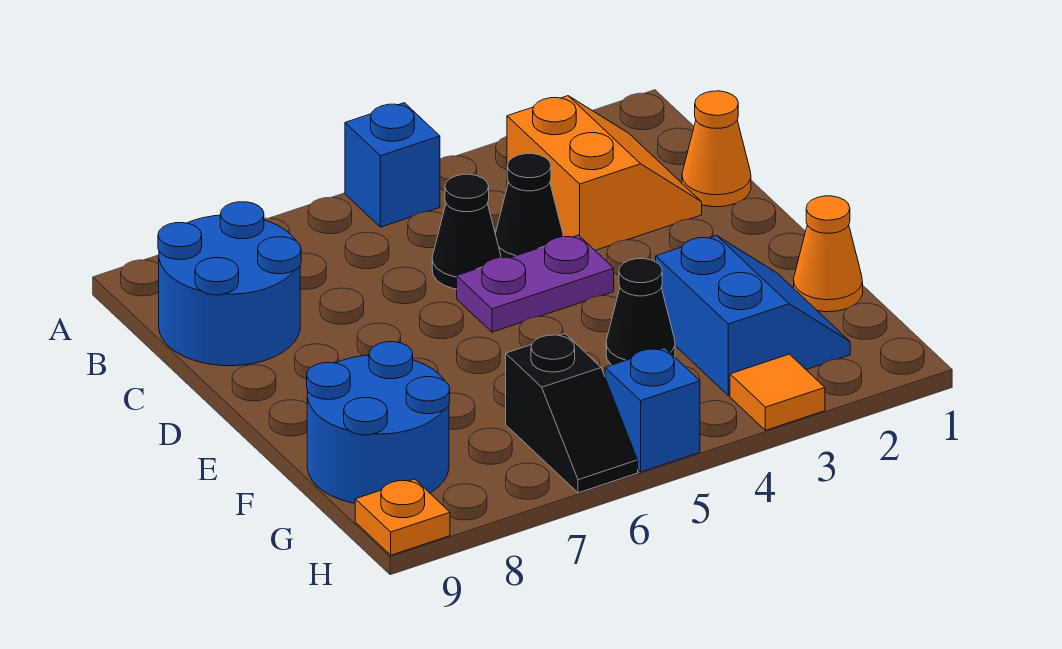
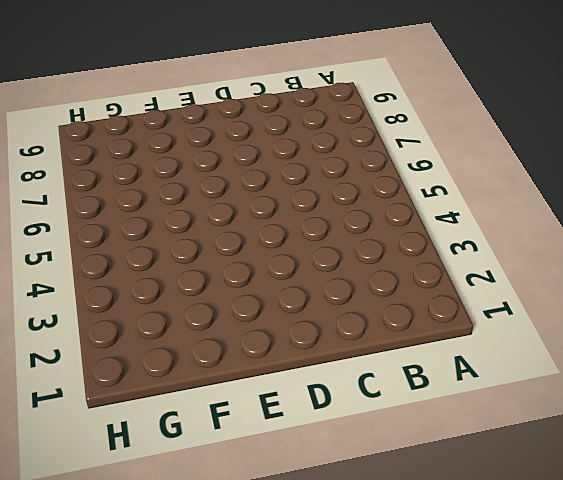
none -> blue 1x1 brick [345,103,440,227]
none -> orange 2x2 slope [507,96,702,250]
none -> blue 2x2 round brick [158,202,301,366]

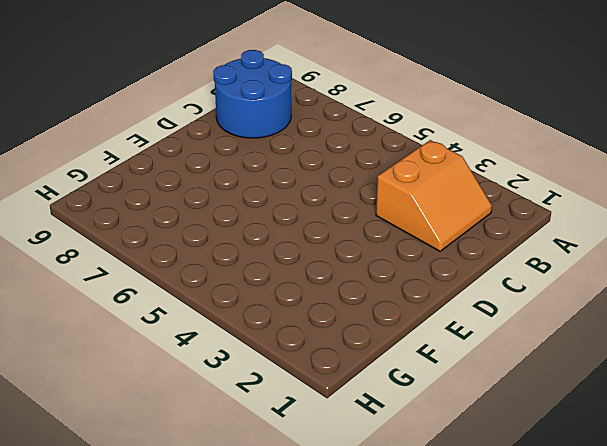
none -> blue 1x1 brick [345,103,440,227]
none -> orange 1x1 cone [682,91,751,207]
none -> black 1x1 cone [495,154,563,258]

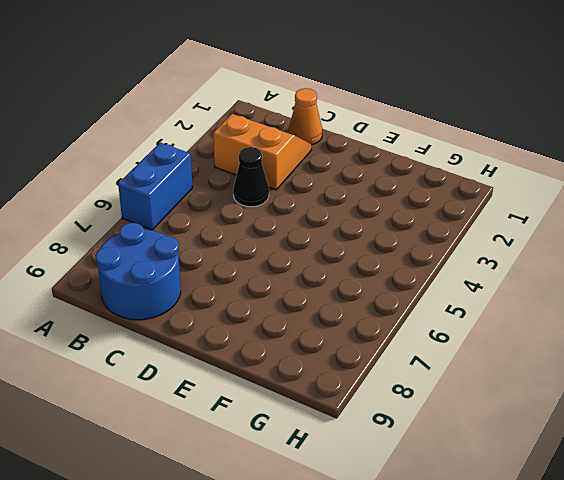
blue 1x2 brick [118,142,193,230] -> blue 1x1 brick [345,103,440,227]
none -> black 1x1 cone [432,174,501,289]
none -> purple 1x2 plate [457,235,614,332]
none -> orange 1x1 cone [794,196,863,312]

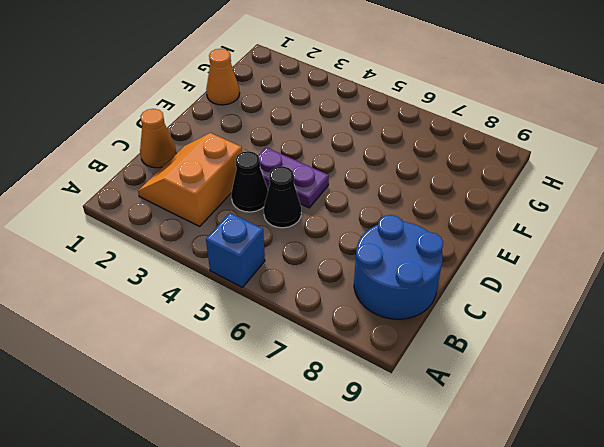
none -> blue 2x2 slope [656,236,850,395]
none -> black 1x1 cone [606,259,675,365]
none -> blue 2x2 round brick [307,342,450,503]

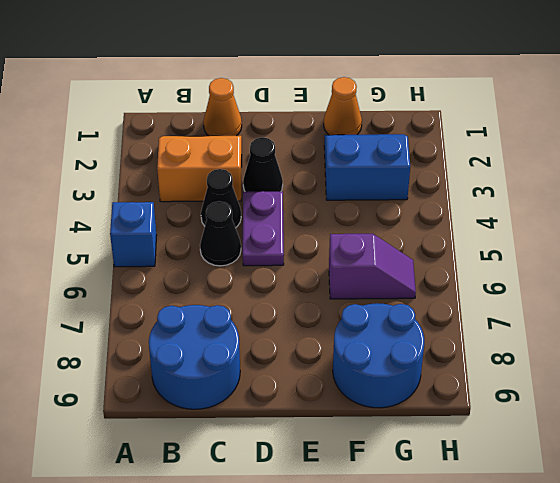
black 1x1 cone [243,137,283,192] -> black 1x1 cone moved to [606,259,675,365]
purple 1x2 slope [329,234,416,299] -> black 1x2 slope [506,334,638,493]
none -> orange 1x1 tile [730,354,825,430]
none -> blue 1x1 brick [605,348,700,472]
none -> orange 1x1 plate [355,479,450,555]

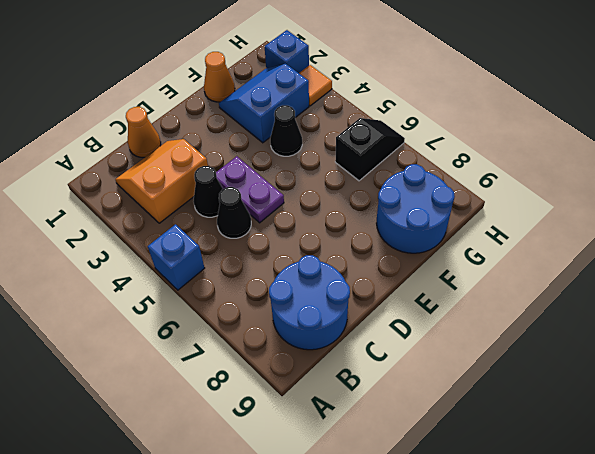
blue 1x1 brick [264,30,309,73] -> blue 1x1 brick moved to [605,348,700,472]
none -> orange 1x1 plate [355,479,450,555]

